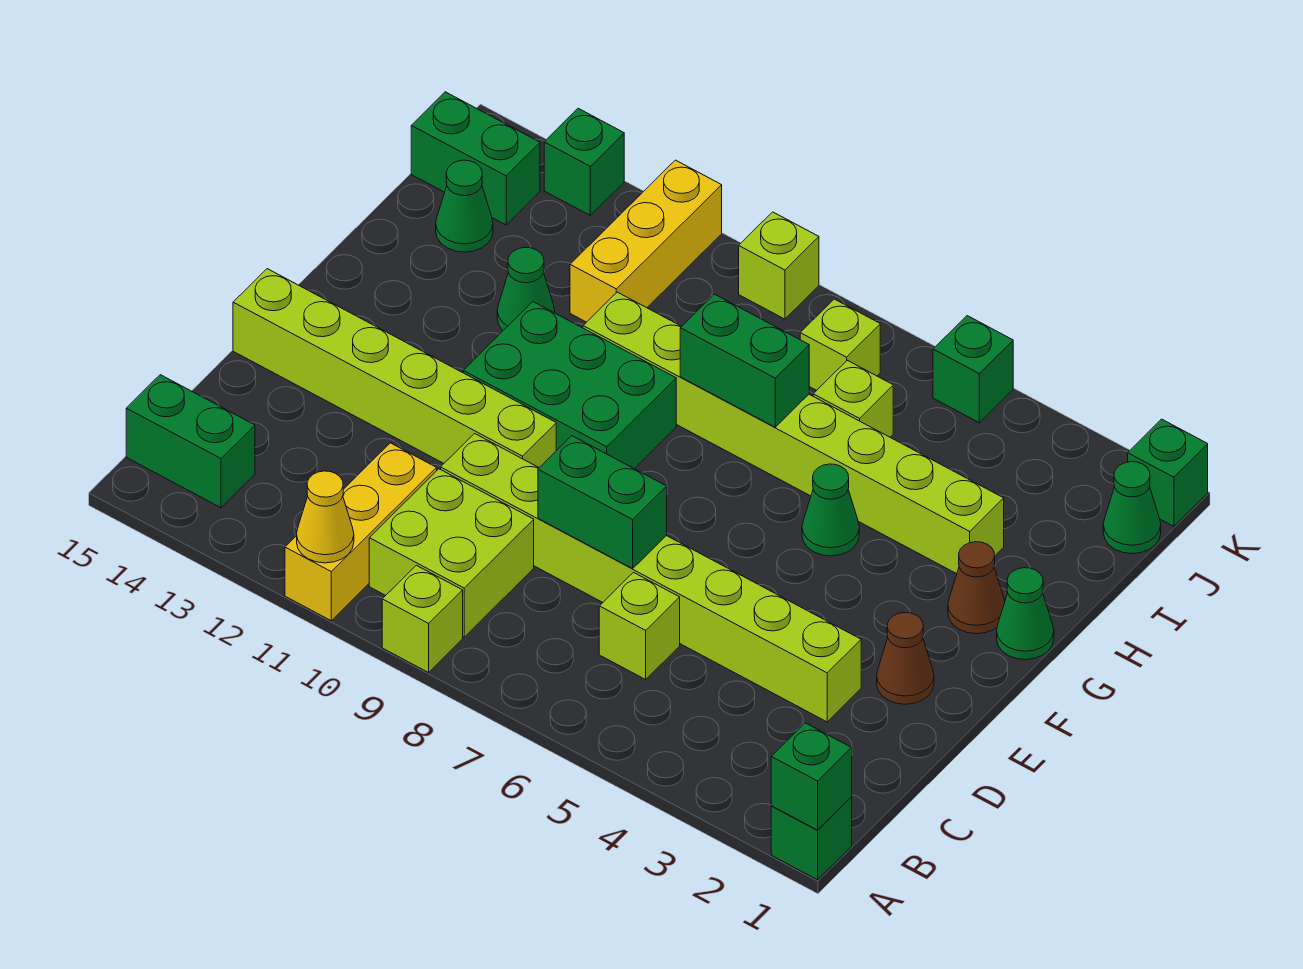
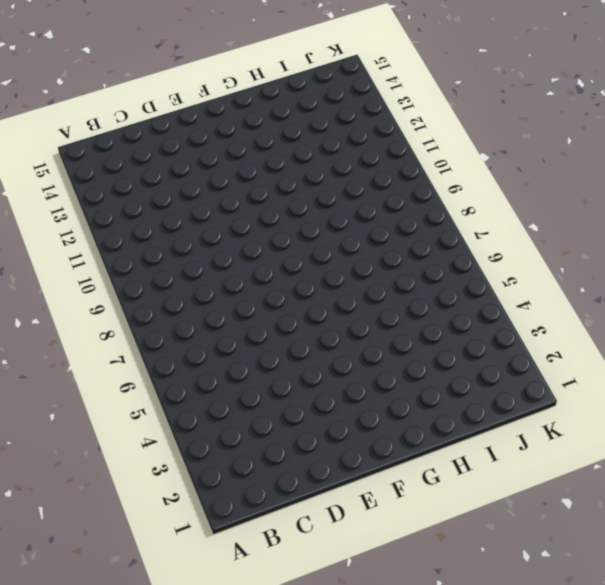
none -> green 1x1 brick [771,797,852,880]
none -> lime 1x1 brick [382,565,463,673]
none -> yellow 1x3 brick [285,443,437,621]

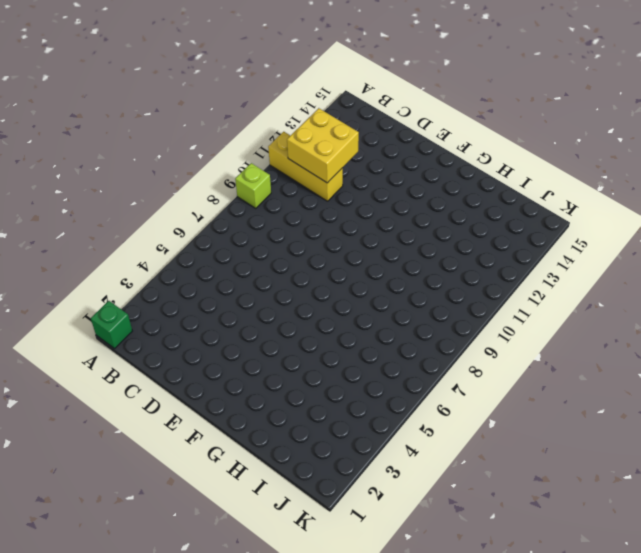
yellow 2x2 brick [287,108,359,183] -> none
none -> lime 2x2 brick [369,469,534,637]
none -> green 1x2 brick [126,375,255,508]
none -> lime 1x1 brick [599,573,680,679]

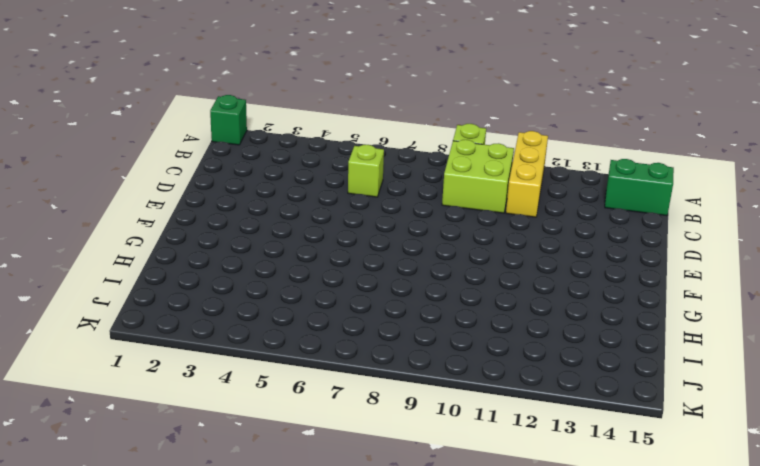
none -> lime 1x8 brick [441,434,861,722]
none -> brown 1x1 cone [877,613,934,704]
none -> lime 1x6 brick [233,269,556,467]

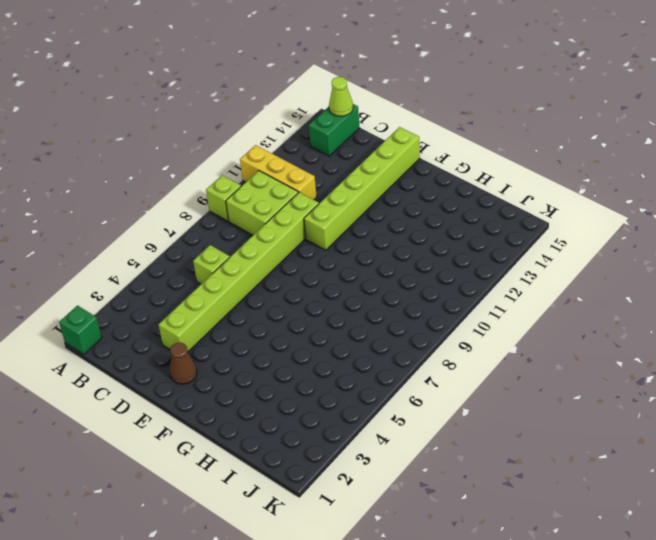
lime 1x1 cone [329,77,353,117] -> none
none -> green 2x3 brick [463,302,676,469]
none -> green 1x1 cone [997,568,1054,660]
none -> brown 1x1 cone [948,542,1005,634]

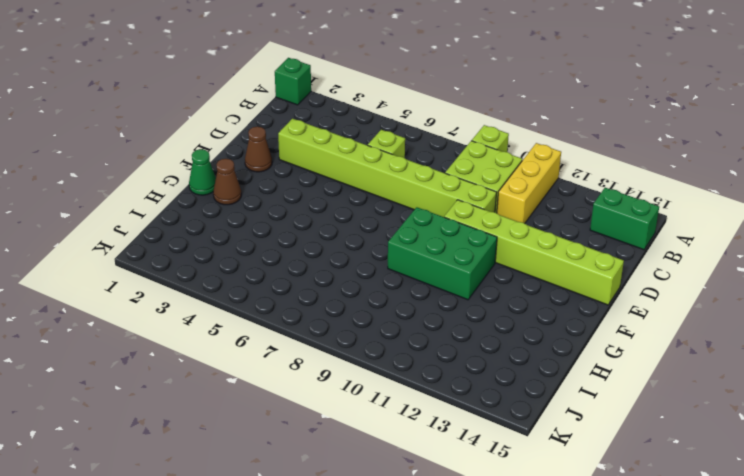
none -> green 1x1 cone [802,464,859,556]
none -> lime 1x8 brick [583,292,1004,574]
none -> green 1x1 cone [497,247,555,330]

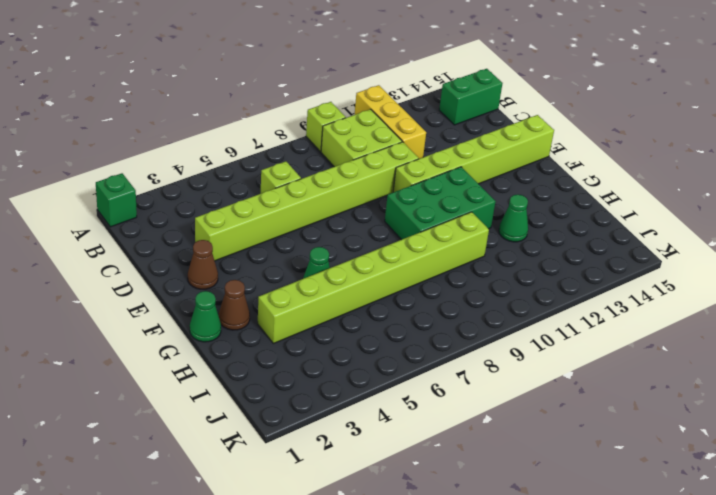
none -> lime 1x1 brick [813,360,893,437]
none -> yellow 1x3 brick [570,160,722,322]
none -> green 1x1 cone [436,160,493,252]

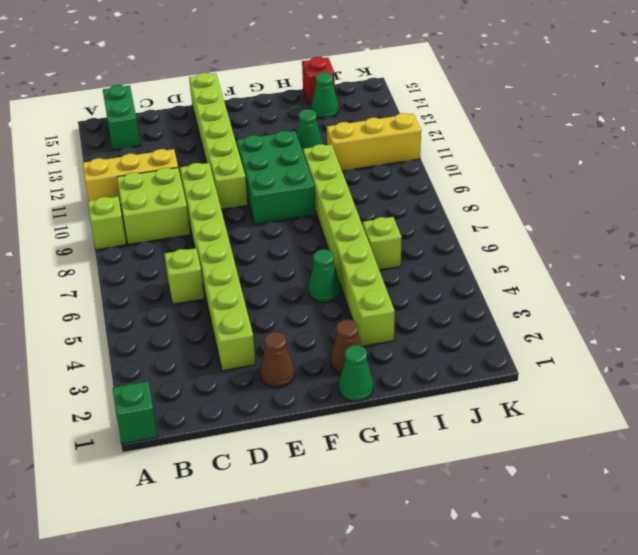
red 1x1 brick [302,57,335,104] -> none
none -> green 1x1 cone [1103,462,1161,554]
none -> lime 1x1 brick [800,299,880,390]
none -> green 1x2 brick [411,92,540,225]

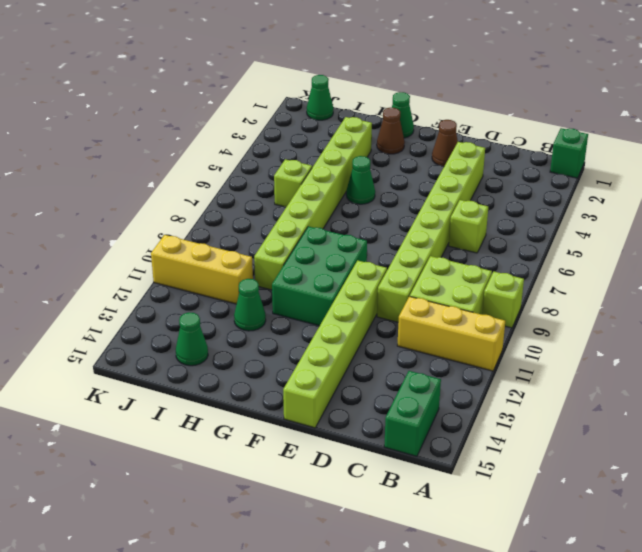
none -> lime 1x1 brick [800,299,880,390]
none -> green 1x2 brick [411,92,540,225]
none -> green 1x1 brick [1128,419,1208,526]

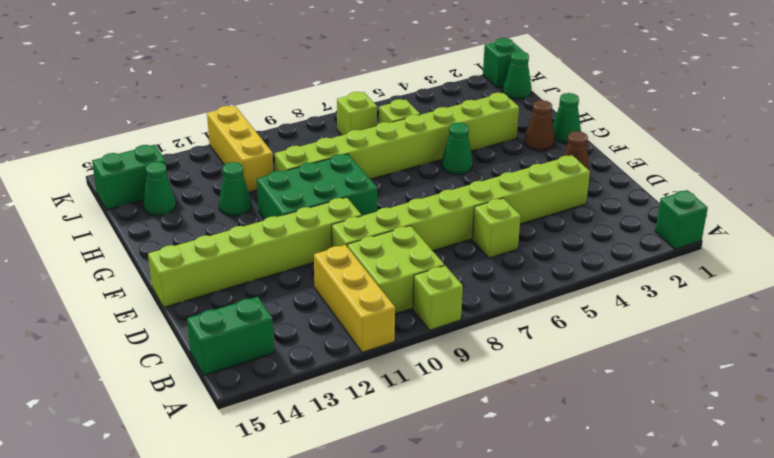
none -> green 1x1 brick [933,316,1013,423]
none -> lime 1x1 brick [739,212,819,319]
none -> green 1x1 brick [544,108,624,215]

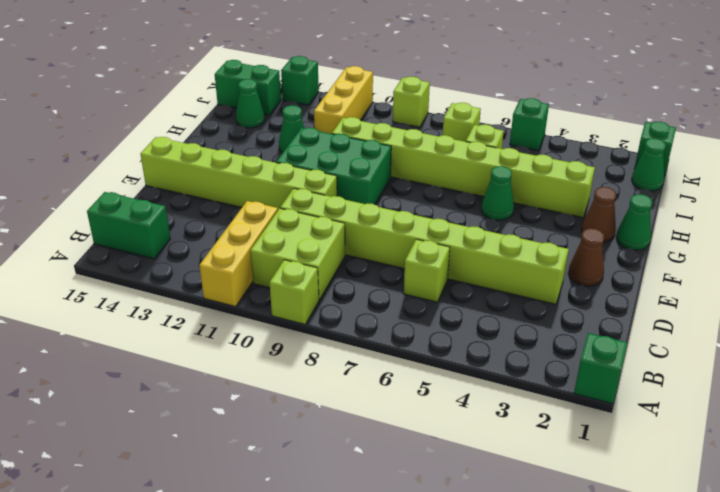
none -> green 1x1 brick [771,723,852,830]
none -> yellow 1x1 cone [297,471,354,563]
none -> green 1x2 brick [538,436,667,569]

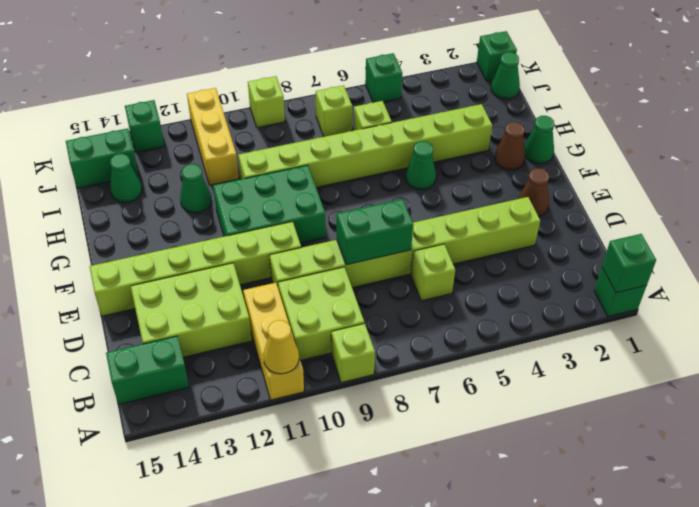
lime 2x3 brick [131,263,252,357] -> none
none -> green 1x2 brick [680,294,809,427]

